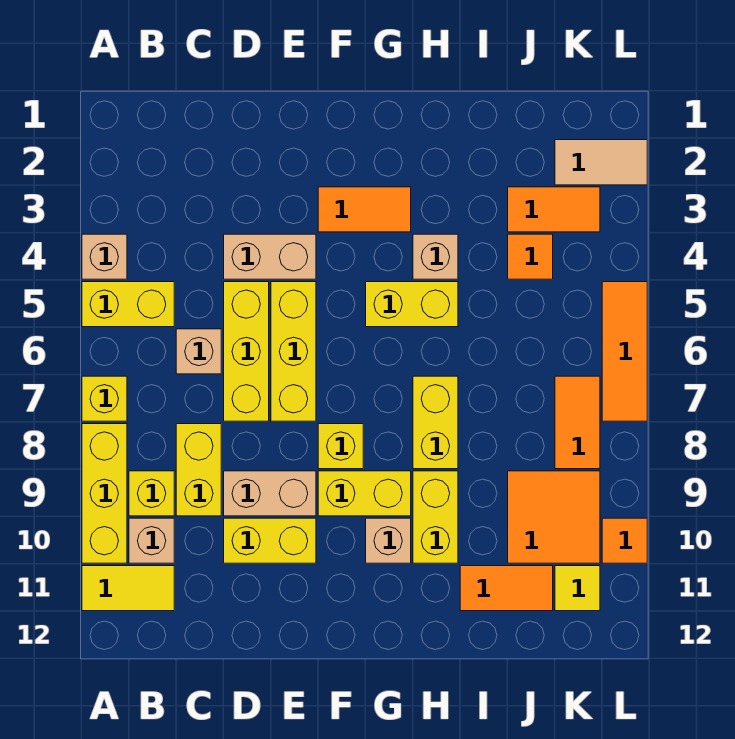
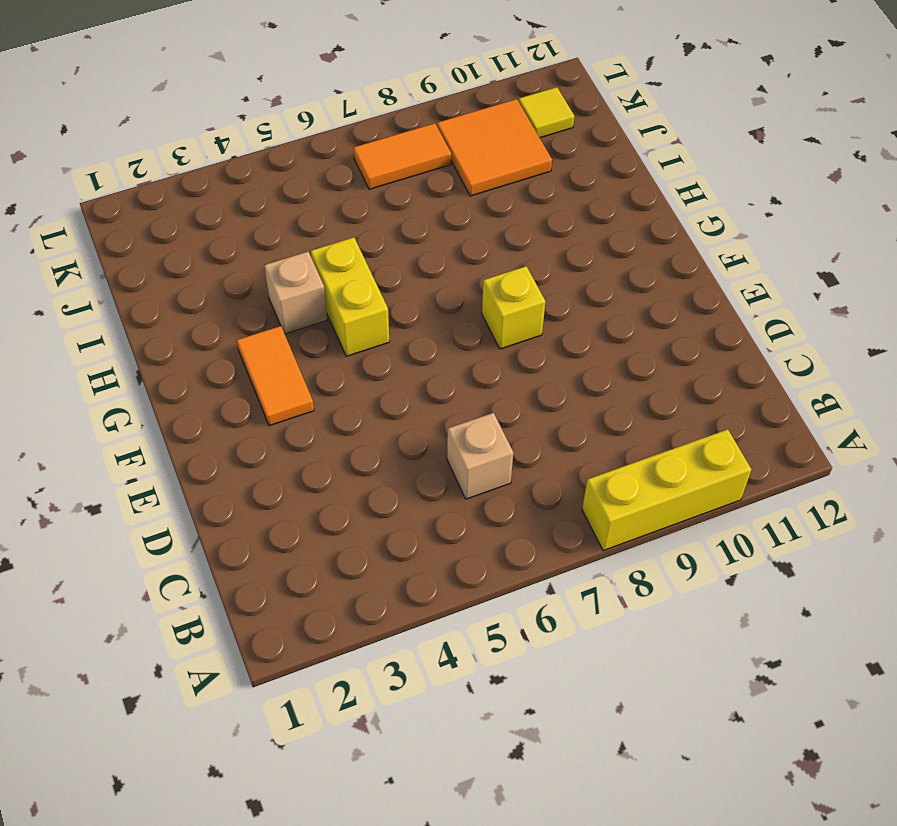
none -> tan 1x1 brick [82,234,127,279]
none -> yellow 1x2 brick [82,282,174,327]
none -> yellow 1x1 brick [82,376,127,421]
none -> yellow 1x2 tile [82,566,174,611]

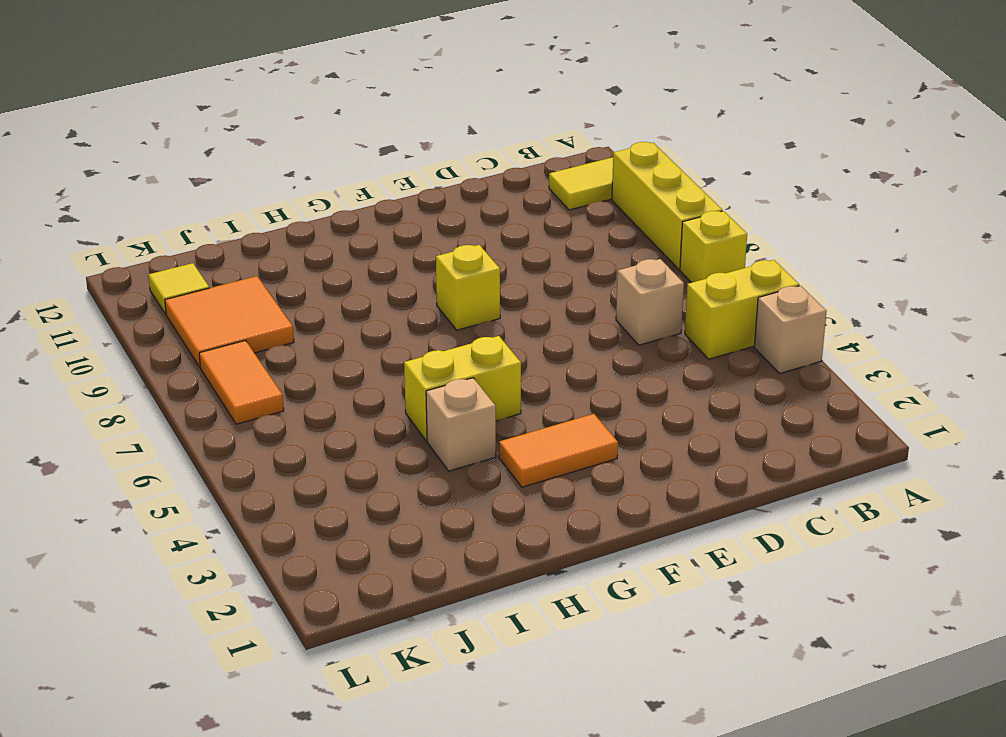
none -> yellow 1x1 brick [129,471,174,516]
none -> tan 1x1 brick [129,518,174,563]
none -> yellow 1x2 brick [176,424,221,516]
none -> tan 1x2 brick [224,234,316,279]

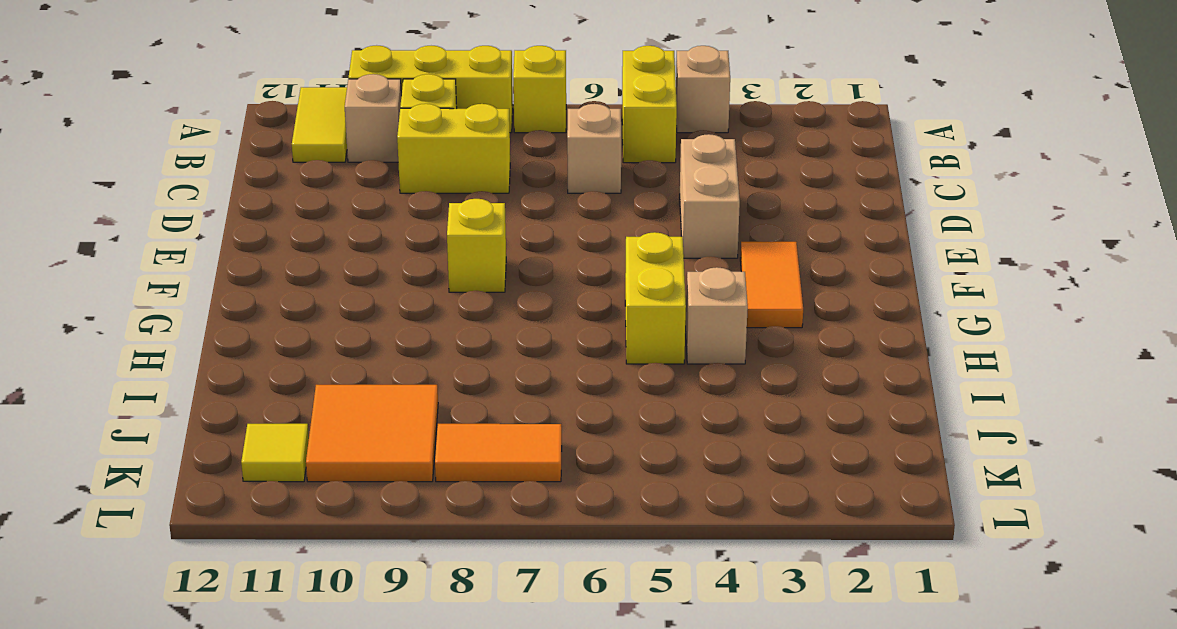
none -> yellow 1x3 brick [224,282,269,421]
none -> tan 1x2 brick [224,471,316,516]
none -> yellow 1x2 brick [224,518,316,563]
none -> yellow 1x3 brick [271,282,316,421]

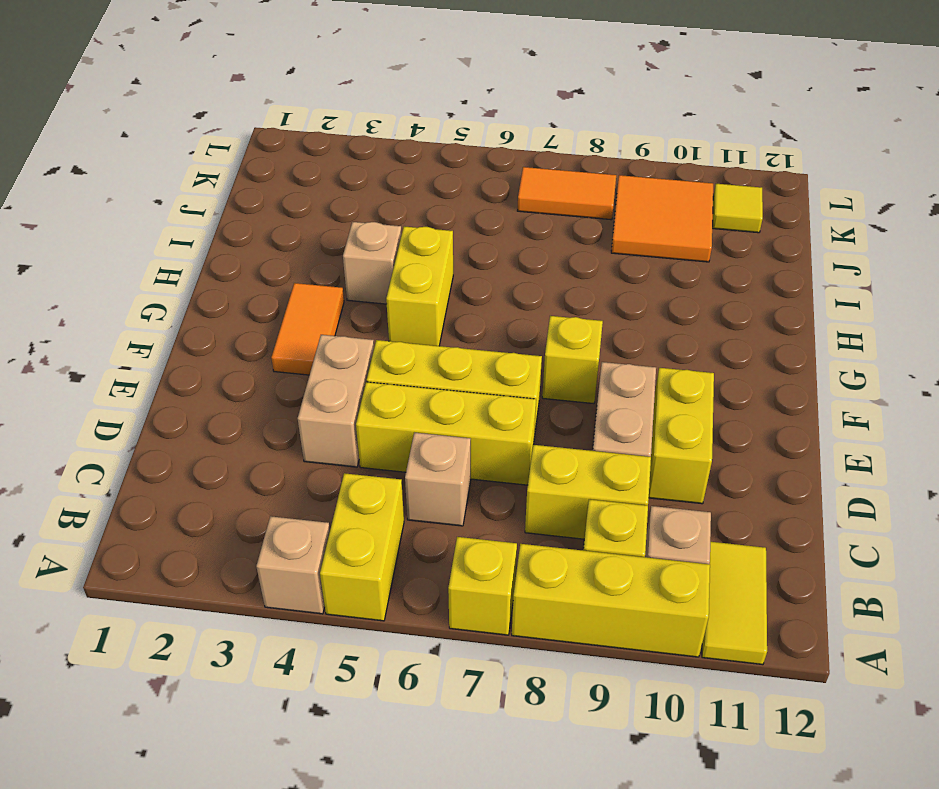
none -> yellow 1x2 brick [318,471,411,516]
none -> tan 1x1 brick [366,518,411,563]
none -> yellow 1x2 brick [413,376,458,469]
none -> yellow 1x2 brick [413,471,458,563]

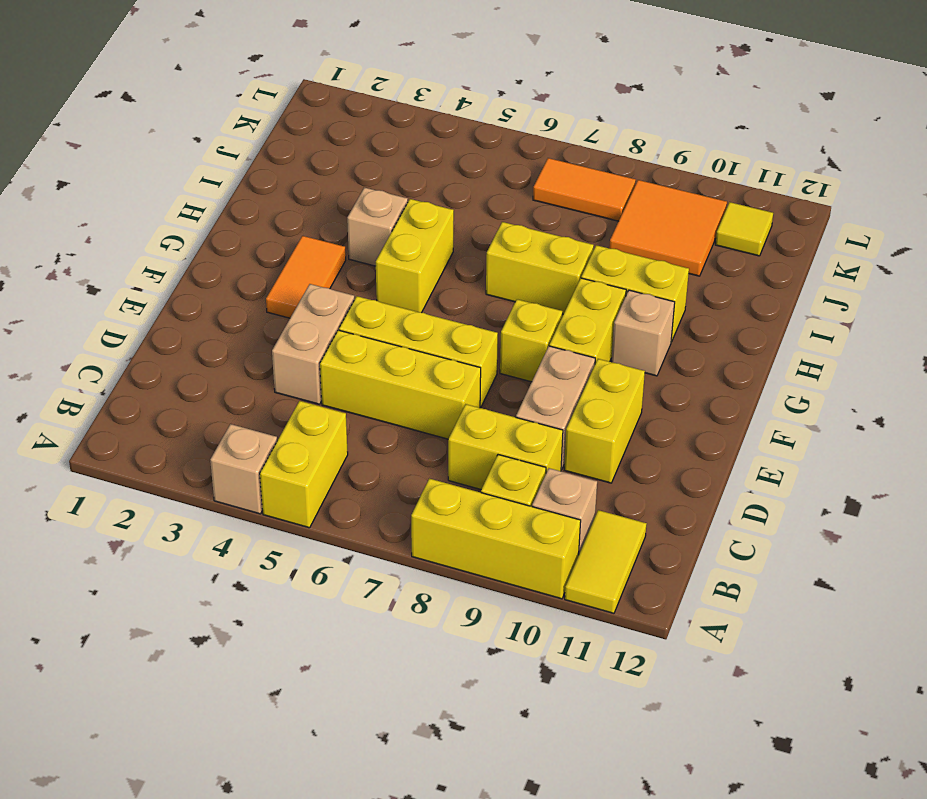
none -> yellow 1x1 brick [82,376,127,421]
none -> tan 1x1 brick [176,329,221,374]
none -> orange 1x2 tile [460,566,553,611]
none -> orange 1x2 tile [508,187,600,232]

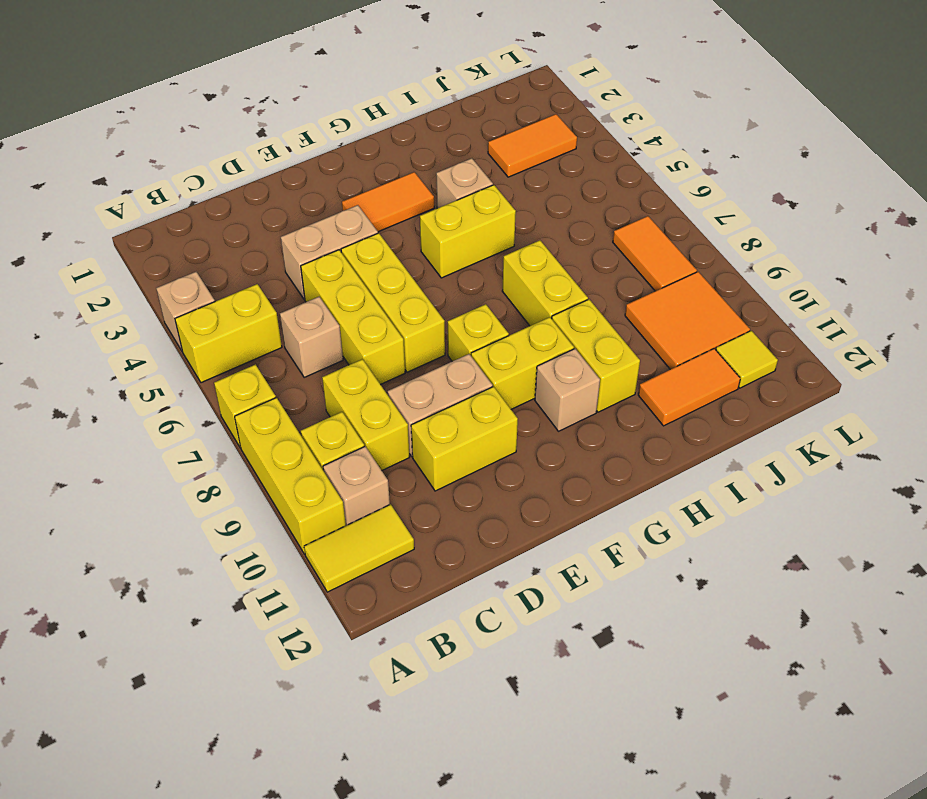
none -> orange 1x1 tile [508,234,553,279]
none -> tan 1x2 tile [555,140,647,185]
none -> orange 1x3 tile [602,282,647,421]
none -> orange 1x1 tile [602,518,647,563]

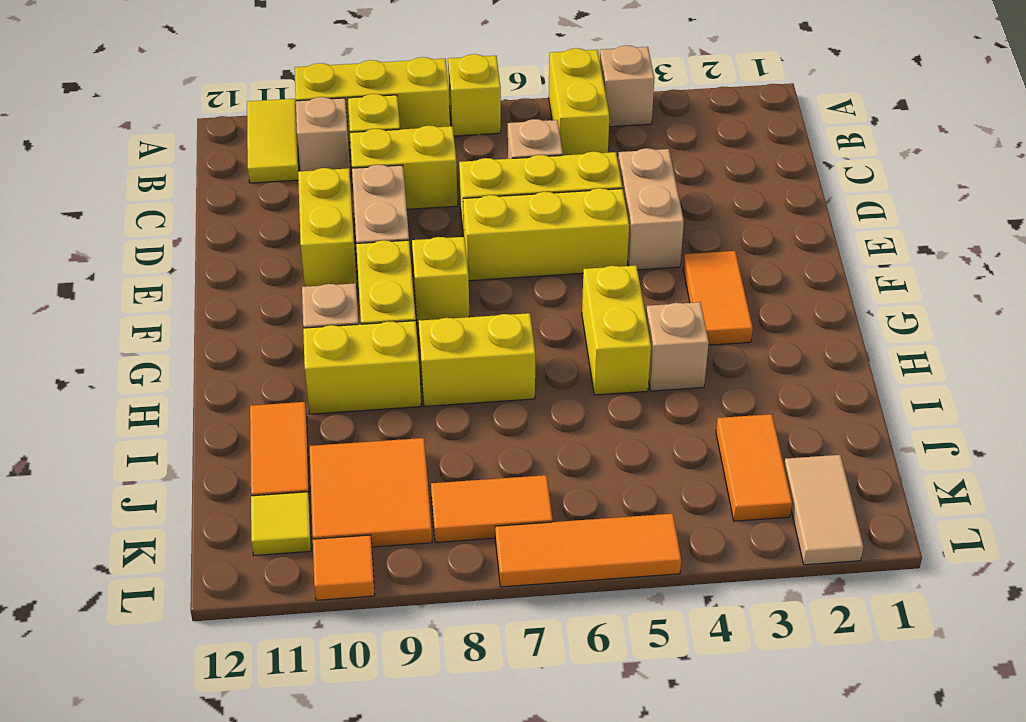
none -> orange 1x1 tile [508,234,553,279]

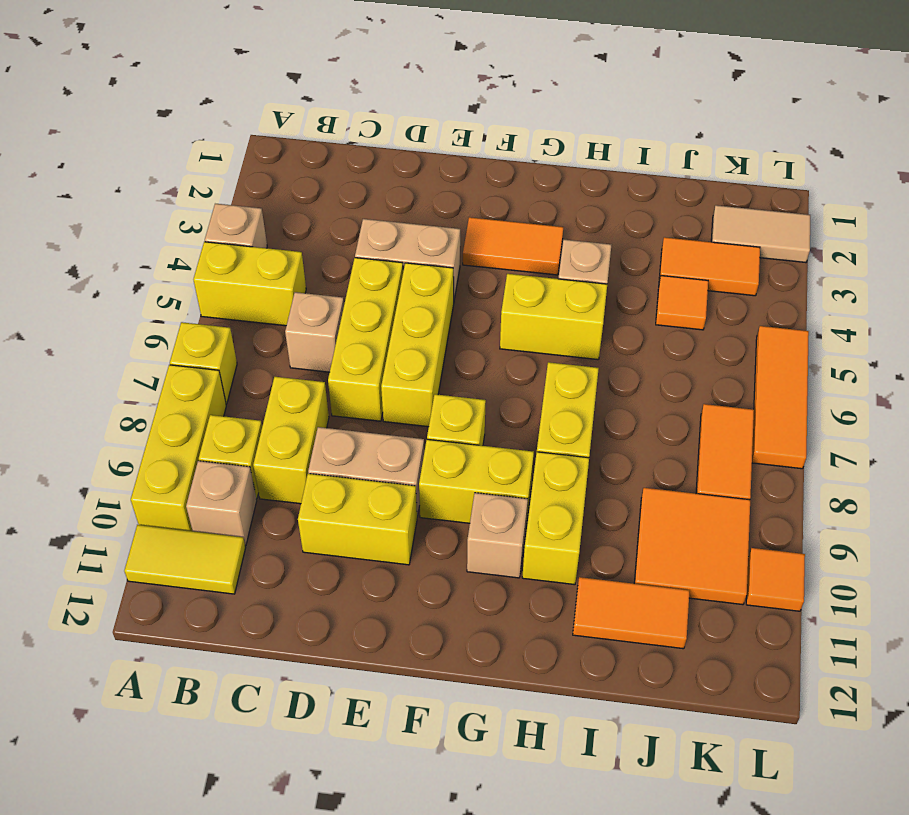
none -> yellow 1x1 tile [555,566,600,611]

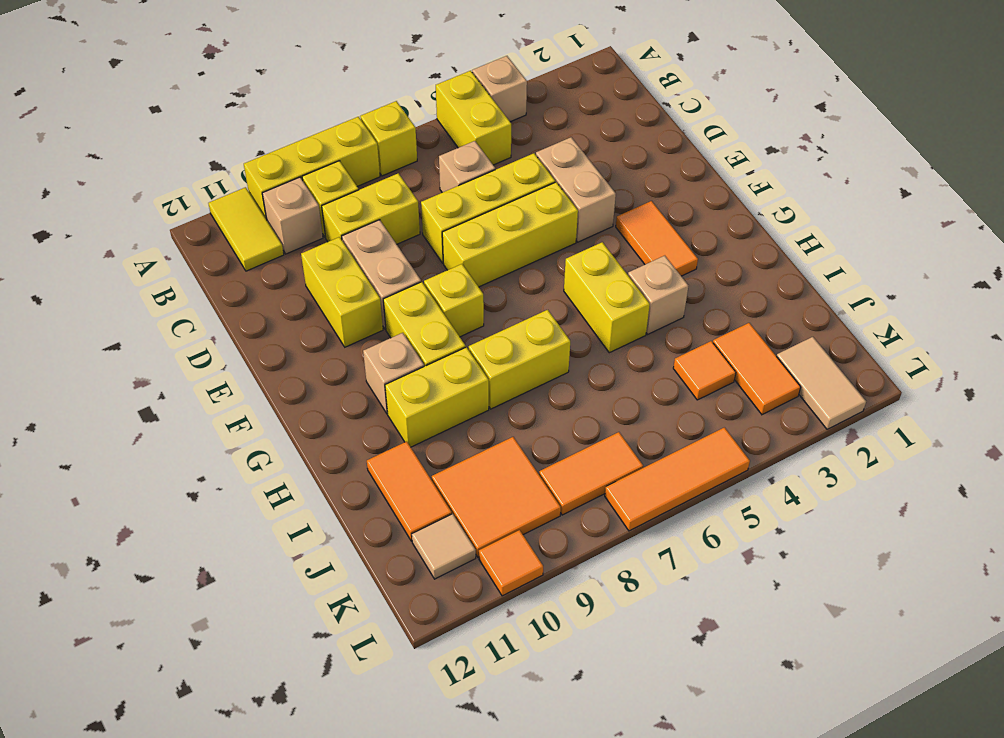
tan 1x1 tile [412,514,476,579] -> yellow 1x1 tile [555,566,600,611]

